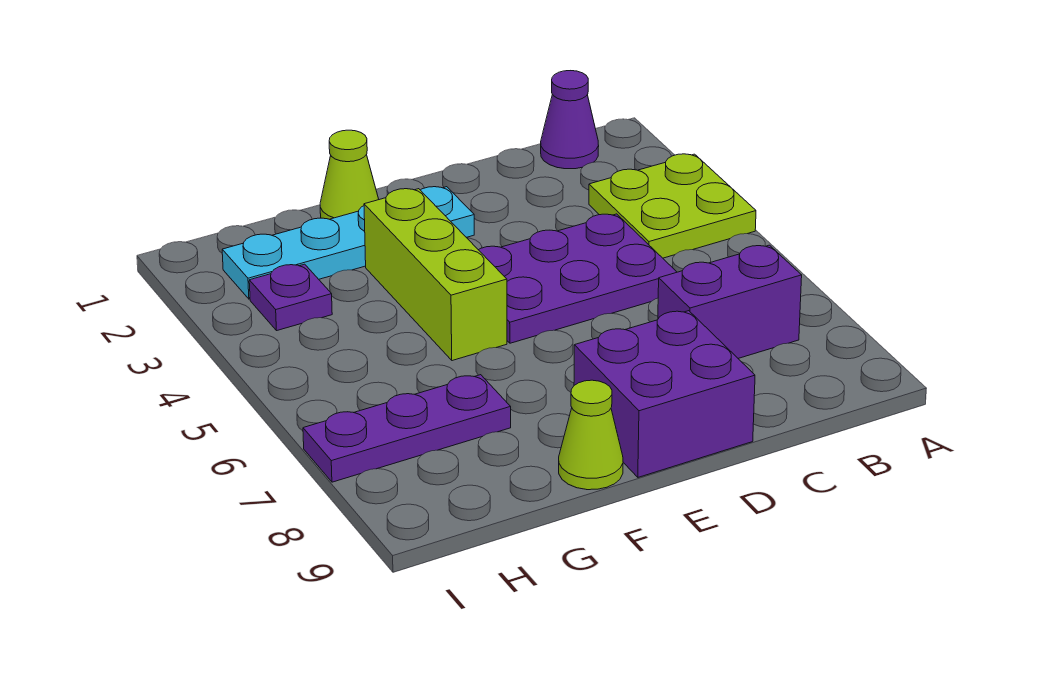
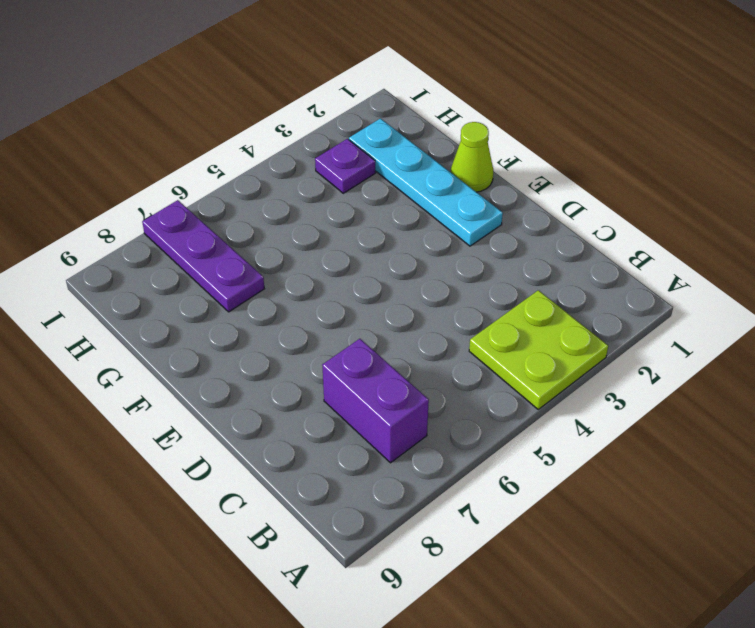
none -> purple 1x1 cone [541,71,599,169]
none -> purple 2x3 plate [479,214,677,343]

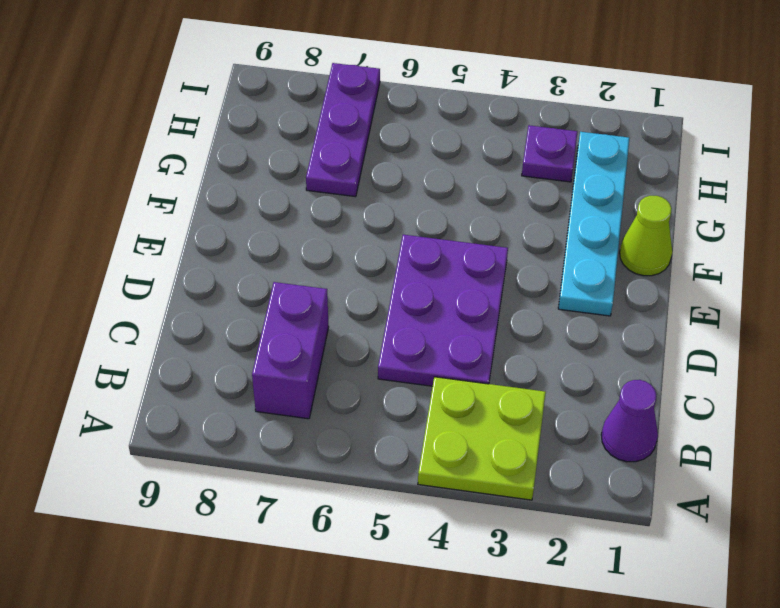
none -> purple 2x2 brick [574,311,755,477]
none -> lime 1x3 brick [364,189,507,361]

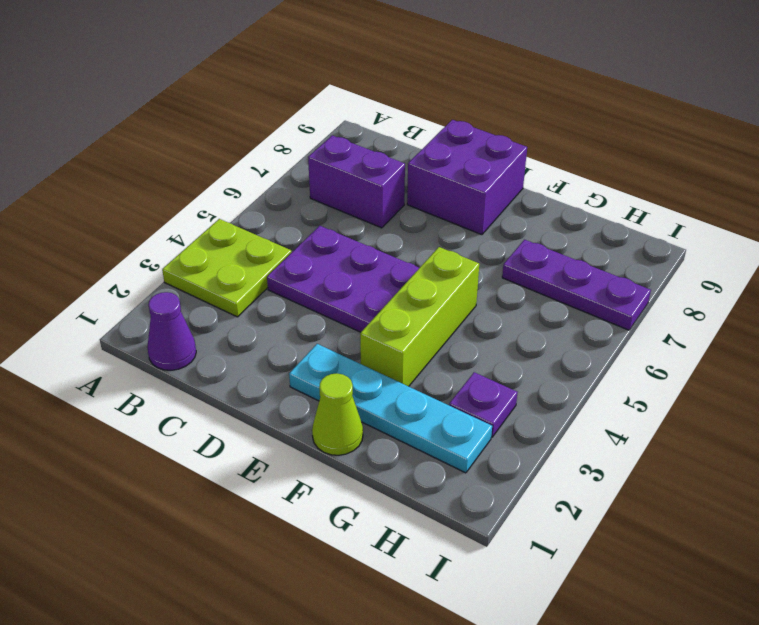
none -> lime 1x1 cone [559,380,623,490]

